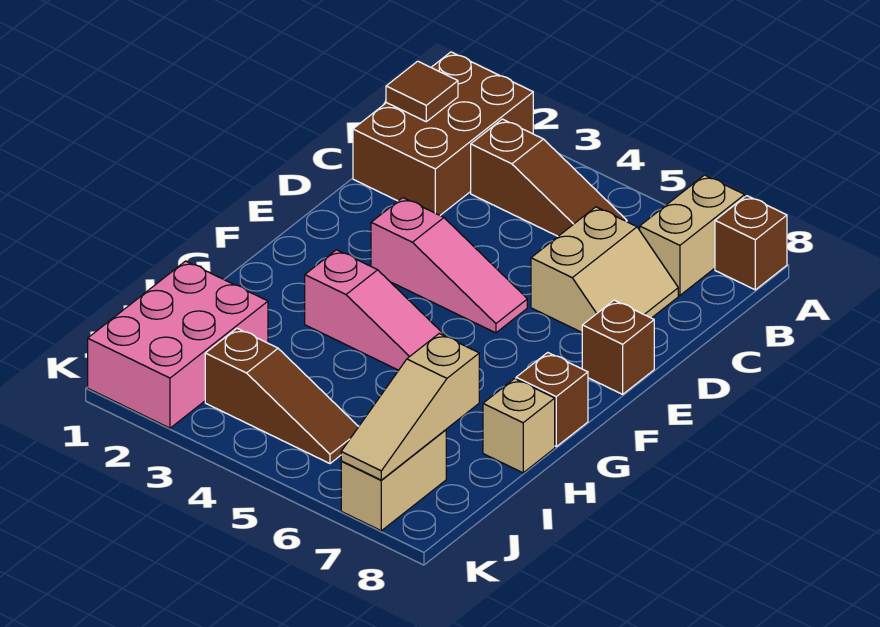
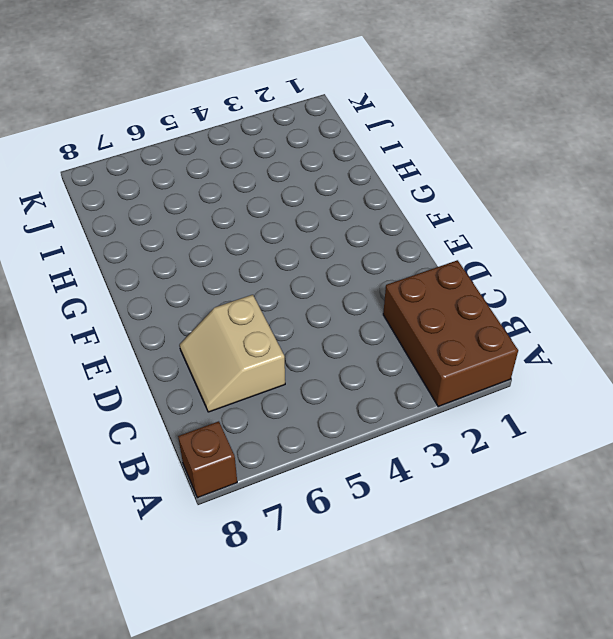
none -> tan 1x2 brick [640,175,745,295]
none -> brown 1x3 slope [471,119,627,236]
none -> pink 1x3 slope [371,198,527,333]

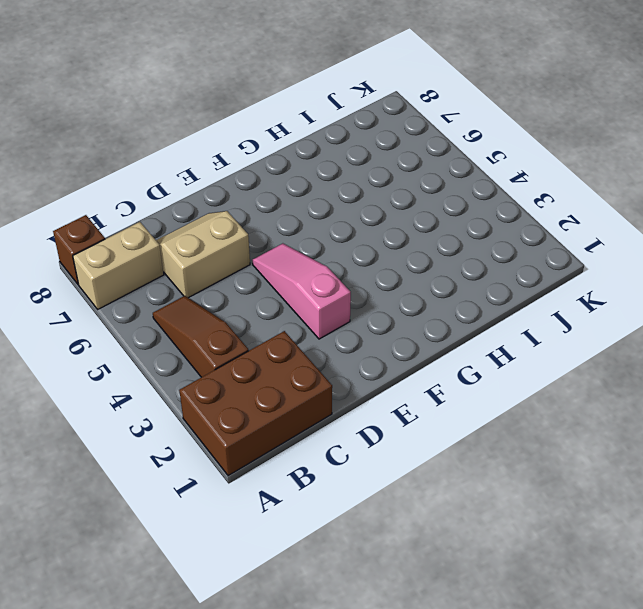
none -> brown 1x1 brick [582,300,654,394]
none -> pink 1x3 slope [305,250,446,370]
none -> brown 1x1 brick [516,353,588,447]

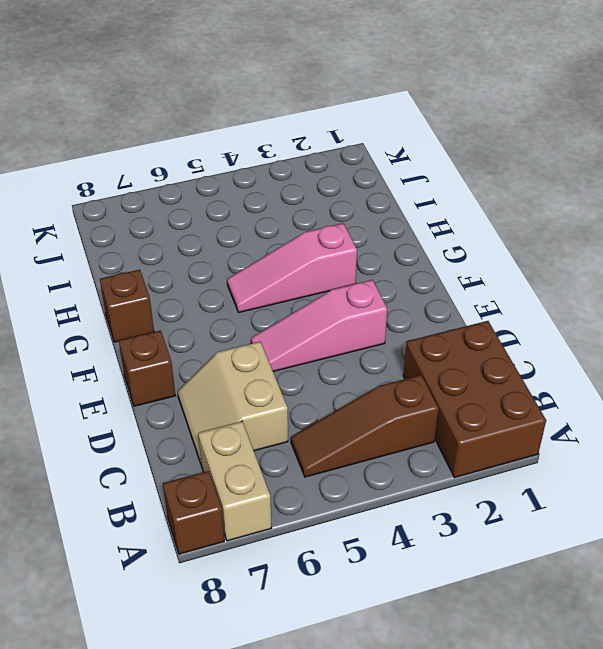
none -> tan 1x1 brick [483,379,555,473]
none -> pink 2x3 brick [88,261,268,428]
none -> brown 1x3 slope [205,328,358,464]

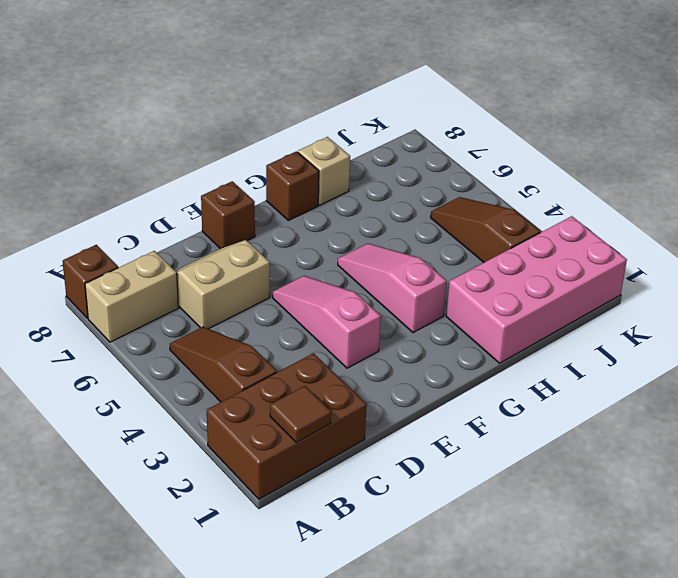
pink 2x4 brick [446,216,627,363] -> pink 2x3 brick [88,261,268,428]
none -> tan 1x2 brick [341,430,446,531]
none -> tan 1x3 slope [341,334,479,480]

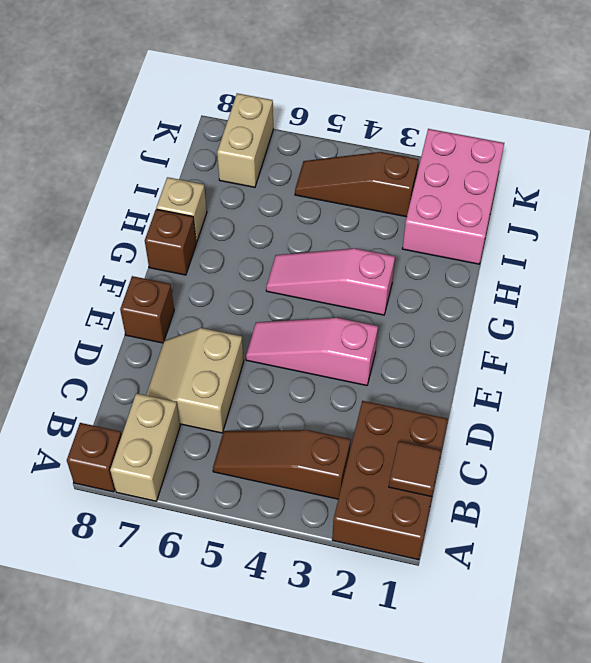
none -> tan 1x3 slope [341,334,479,480]

